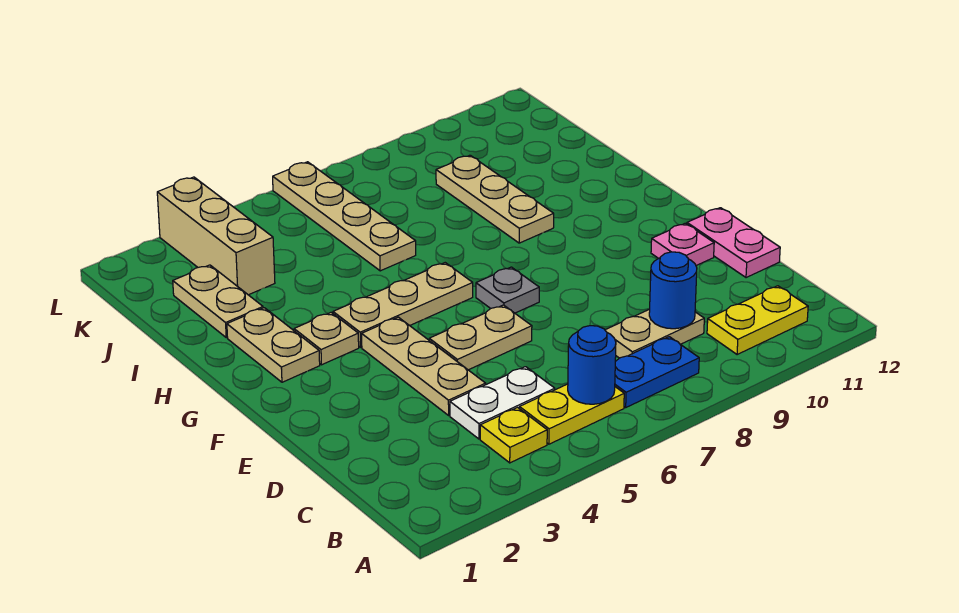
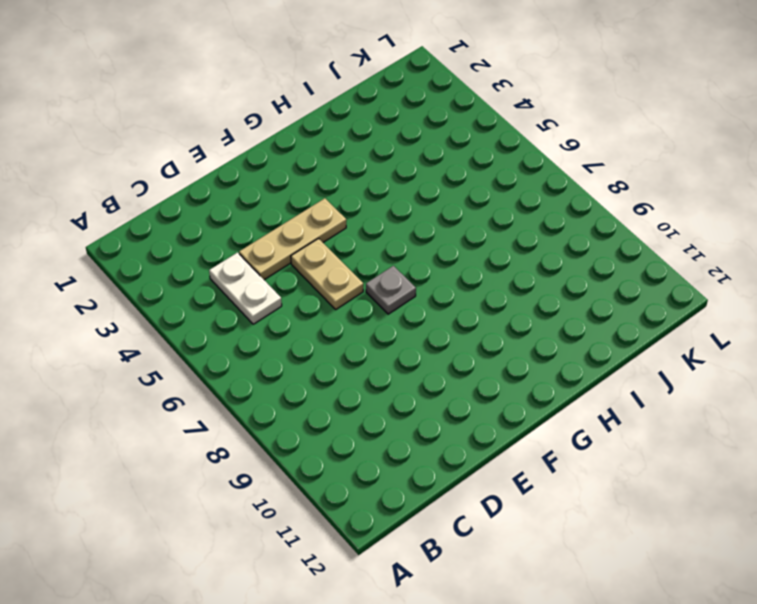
none -> yellow 1x1 plate [480,408,547,463]
none -> yellow 1x2 plate [520,384,624,444]
none -> blue 1x2 plate [615,337,699,407]

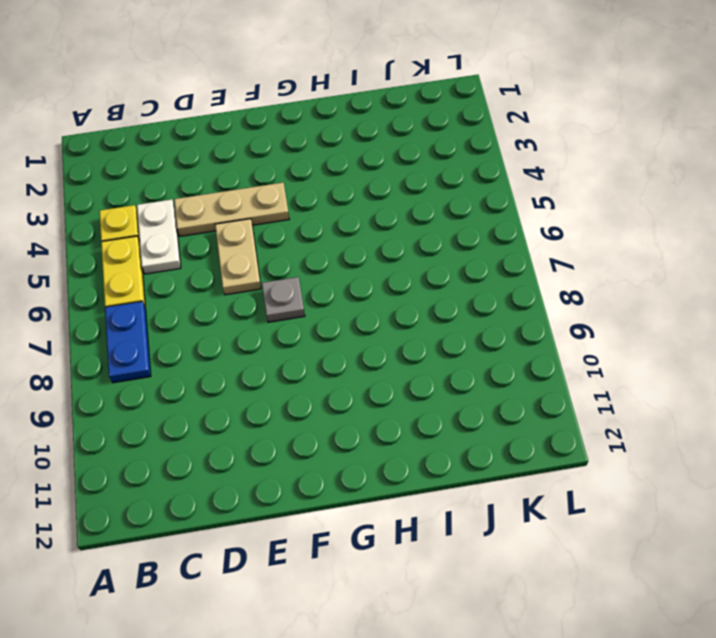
none -> yellow 1x2 plate [707,286,808,355]
none -> tan 1x2 plate [605,309,704,358]
none -> pink 1x2 plate [687,208,780,278]

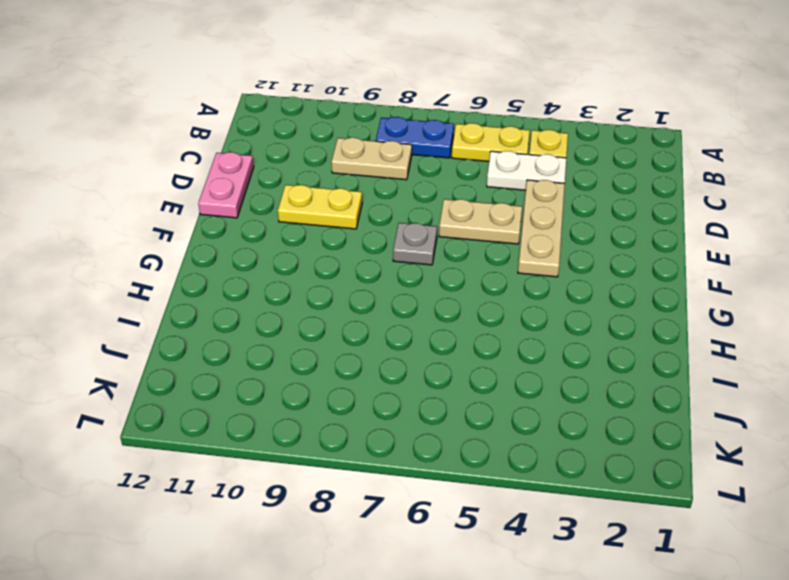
yellow 1x2 plate [278,185,362,229] -> yellow 1x2 plate moved to [707,286,808,355]
none -> pink 1x1 plate [651,223,714,265]
none -> tan 1x2 plate [227,308,320,382]
none -> tan 1x1 plate [294,313,359,365]

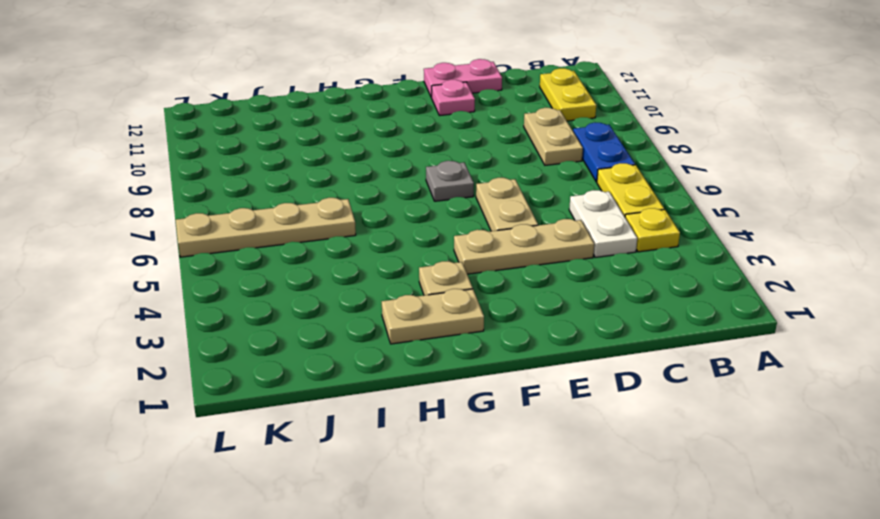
none -> tan 1x3 plate [333,263,473,347]
none -> tan 1x3 plate [436,155,554,243]
none -> tan 1x2 plate [173,265,263,338]

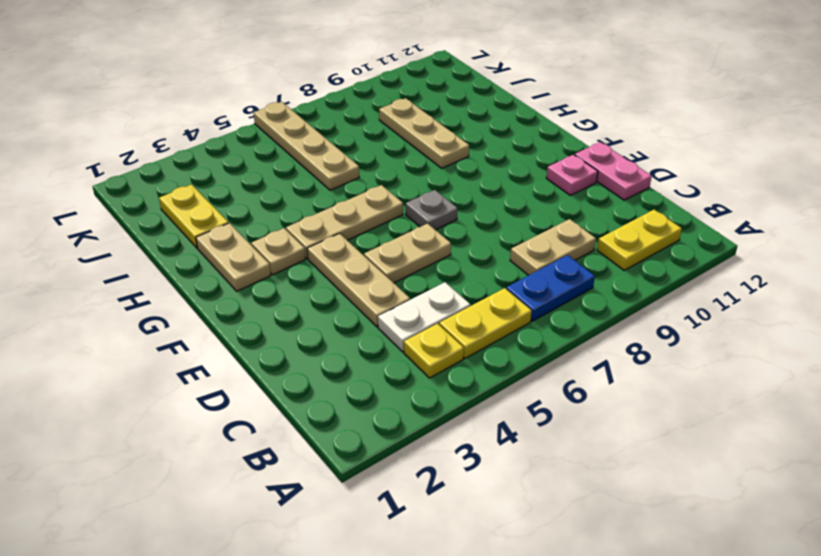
yellow 1x2 plate [159,185,228,248] -> tan 1x2 plate [173,265,263,338]
none -> tan 1x3 brick [157,177,275,295]
none -> blue 1x1 round brick [568,326,616,404]
none -> blue 1x1 round brick [649,252,697,329]

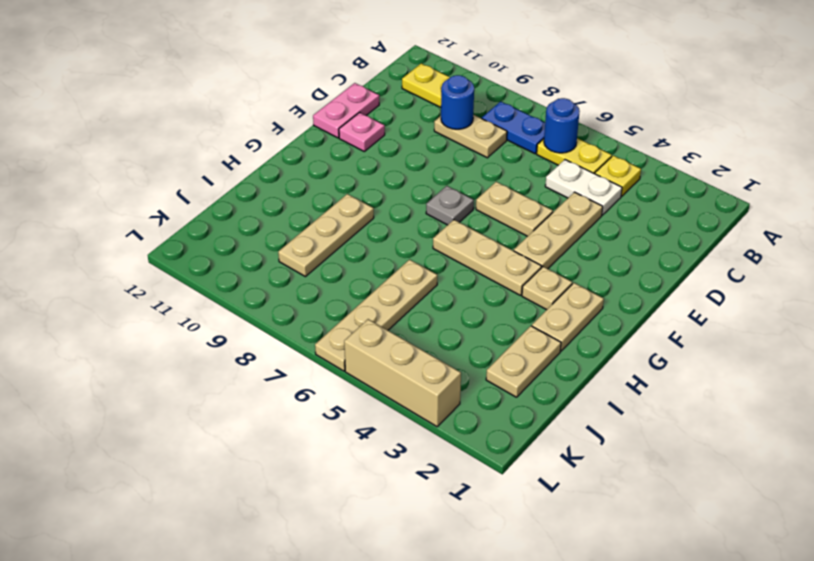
tan 1x3 brick [344,319,461,427] -> tan 1x3 brick turned to [157,177,275,295]

